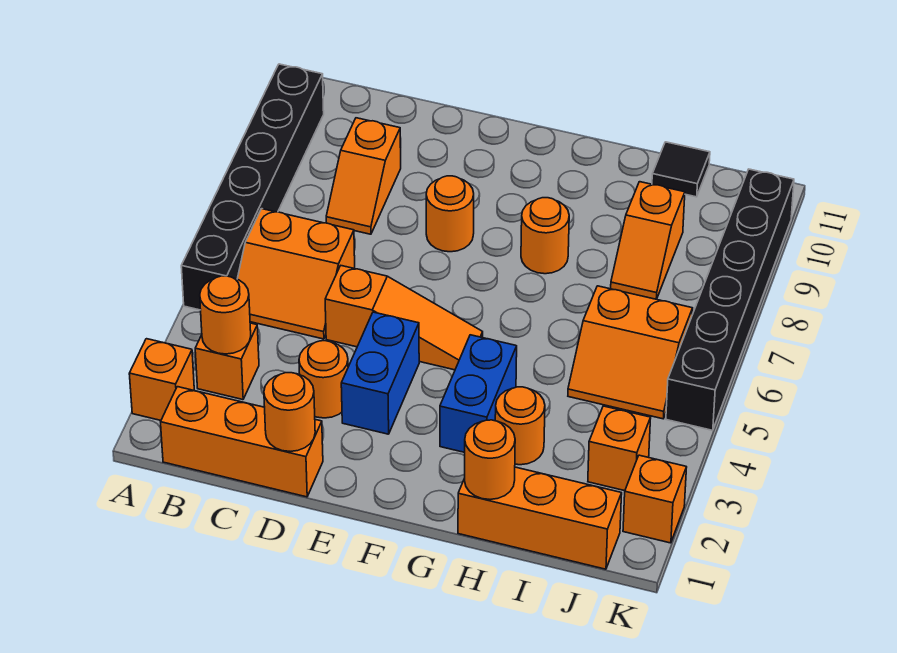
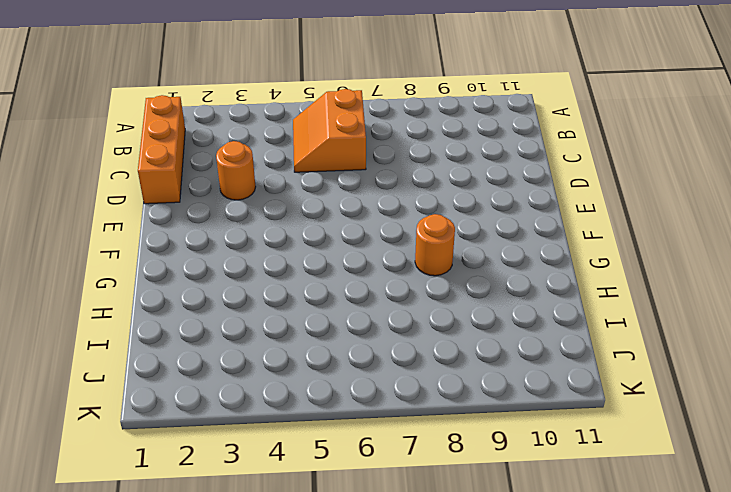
none -> orange 1x1 brick [129,339,194,420]
none -> black 1x6 brick [181,64,324,310]
none -> orange 1x1 brick [195,323,259,400]

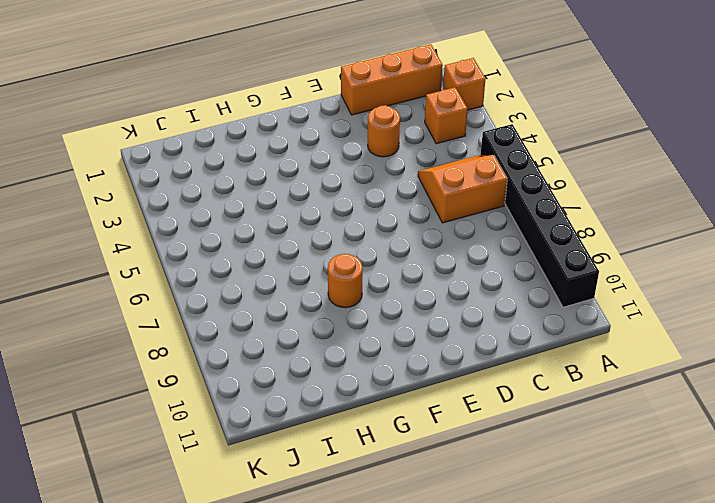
none -> orange 1x2 slope [326,118,401,234]
none -> orange 1x3 slope [325,266,483,370]
none -> blue 1x2 brick [341,312,419,434]

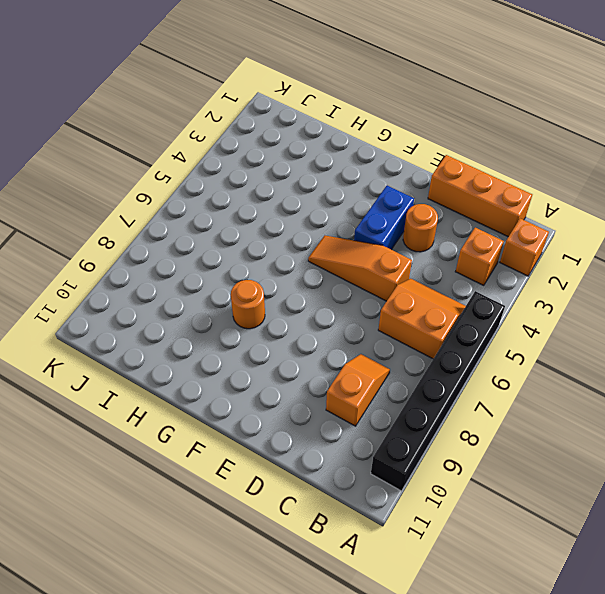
none -> orange 1x1 round brick [426,176,474,252]
none -> blue 1x2 brick [440,335,517,452]
none -> orange 1x3 brick [458,467,622,569]

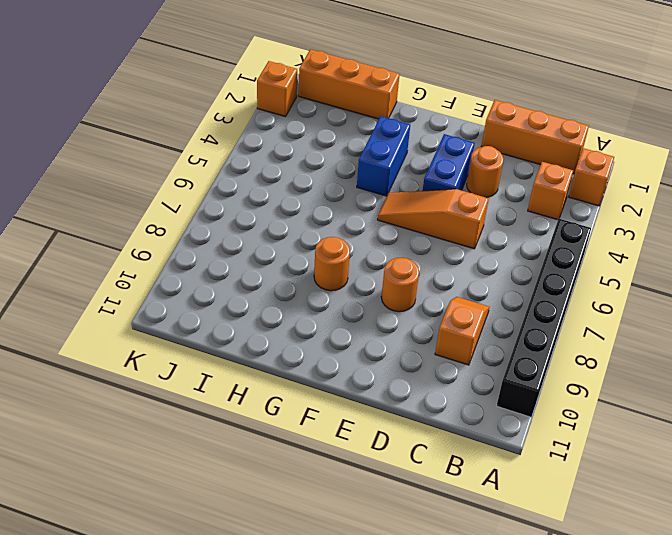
none -> orange 2x2 slope [237,209,355,339]
none -> orange 1x1 round brick [495,387,545,465]
none -> orange 2x2 slope [568,286,693,419]

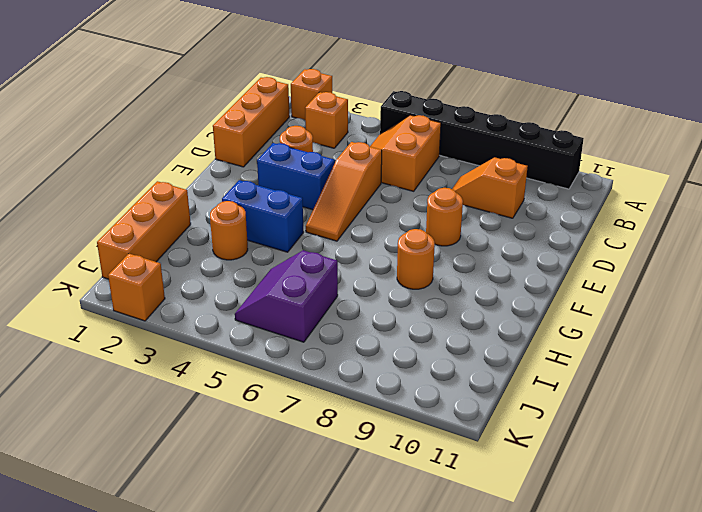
purple 2x2 slope [235,250,338,342] -> orange 2x2 slope [568,286,693,419]
none -> orange 1x2 slope [611,182,685,299]
none -> black 1x1 tile [652,142,710,197]
none -> orange 1x1 brick [588,406,651,491]

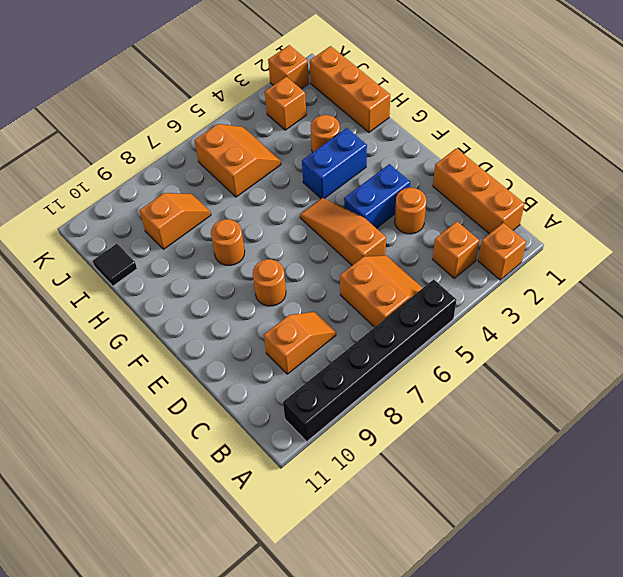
none -> black 1x6 brick [666,169,794,430]
none -> orange 1x1 round brick [200,276,251,354]
none -> orange 1x1 round brick [264,373,315,451]

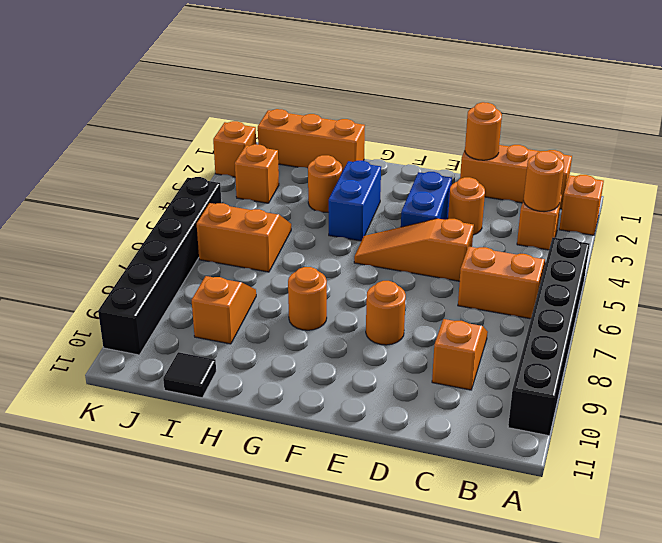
none -> orange 1x1 round brick [465,420,515,499]

